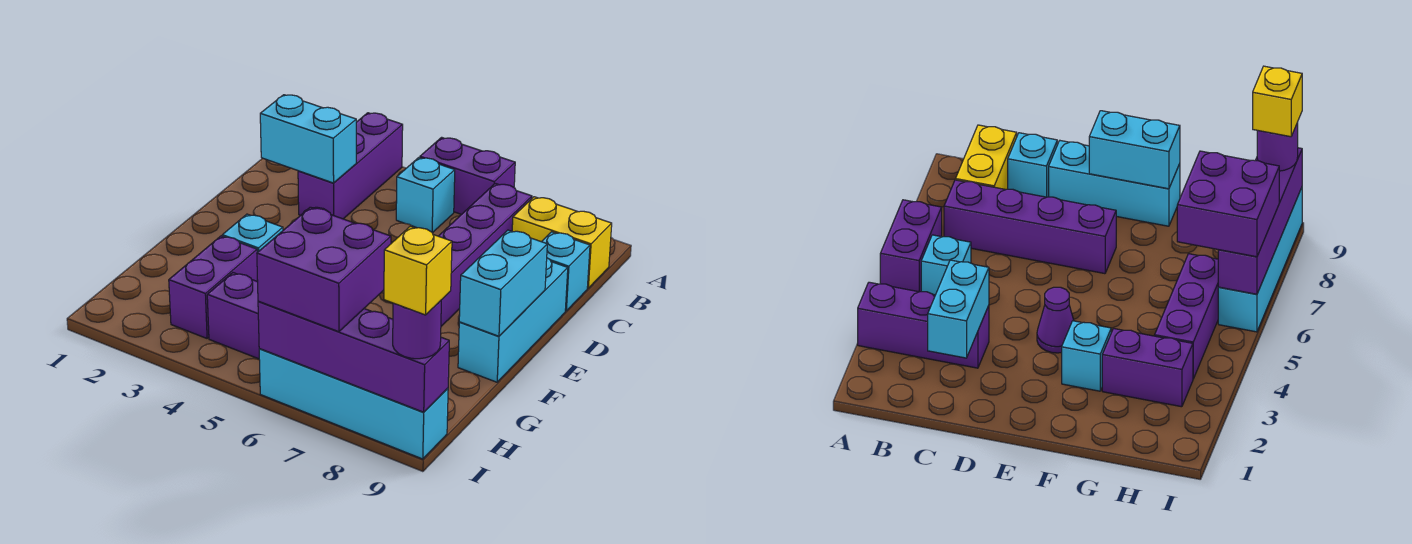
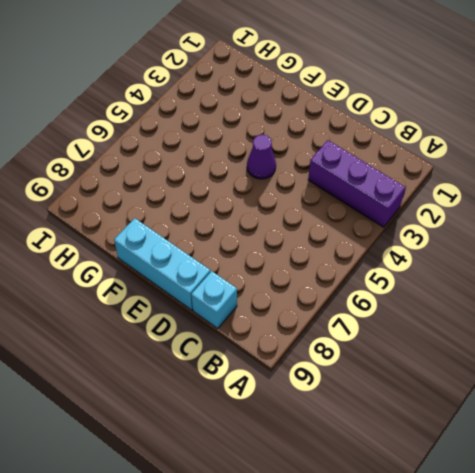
none -> purple 1x2 brick [420,137,515,215]
none -> cyan 1x1 brick [396,158,455,233]
none -> purple 1x4 brick [439,183,532,326]

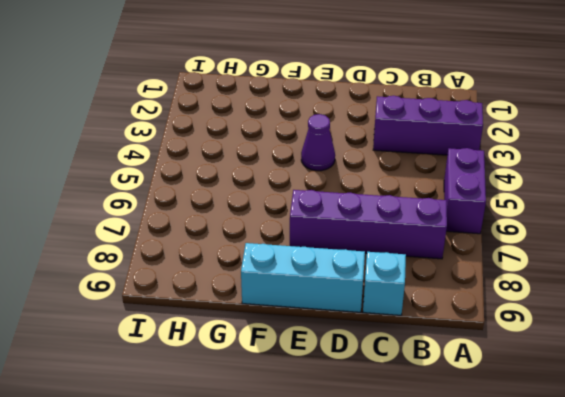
none -> cyan 1x1 brick [396,158,455,233]
none -> yellow 1x2 brick [512,197,612,288]
none -> cyan 1x1 brick [222,214,283,252]

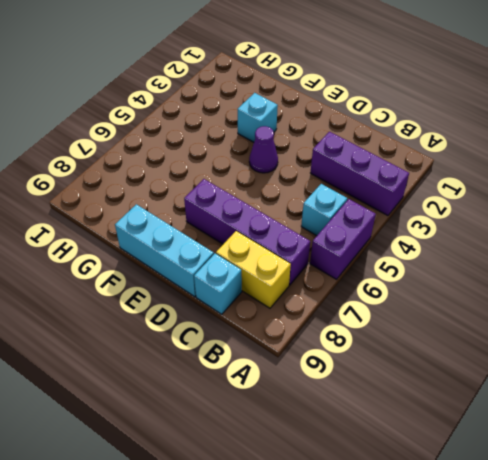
yellow 1x2 brick [216,231,291,308] -> yellow 1x2 brick turned to [512,197,612,288]
none -> purple 1x2 brick [169,236,258,338]
none -> purple 1x3 brick [207,273,259,359]
none -> cyan 1x4 brick [259,349,448,459]

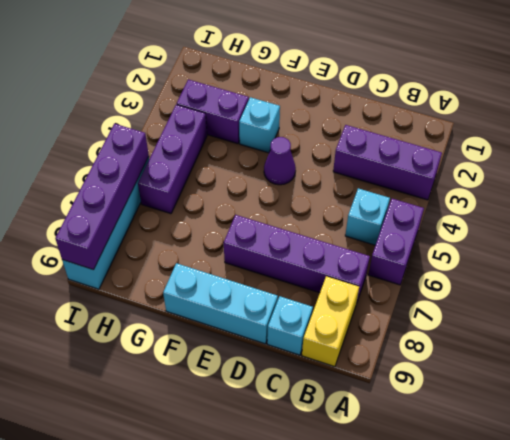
none -> cyan 1x2 brick [260,95,356,183]
none -> cyan 1x2 brick [459,230,547,336]
none -> purple 2x2 brick [257,207,391,332]

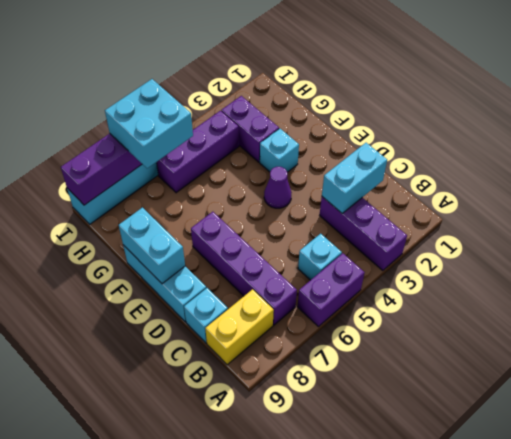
cyan 2x2 brick [105,79,193,168] -> purple 2x2 brick [257,207,391,332]
none -> purple 1x1 round brick [393,301,441,359]
none -> yellow 1x1 brick [384,226,452,315]

